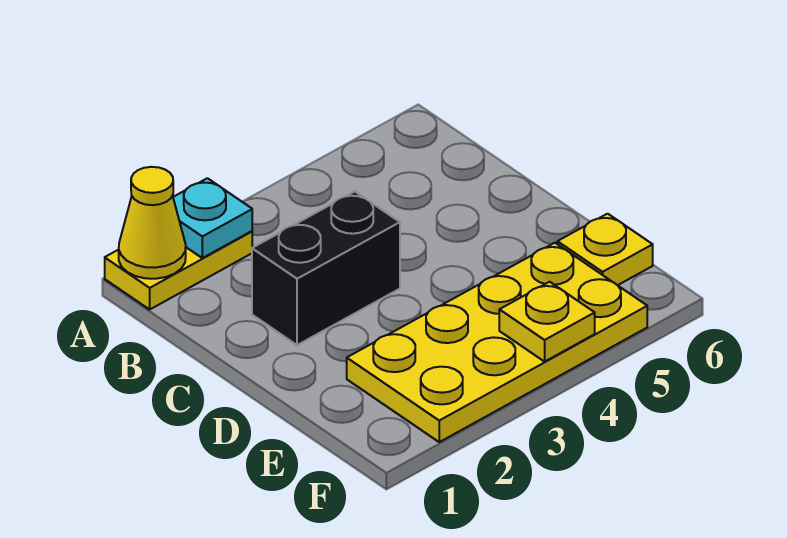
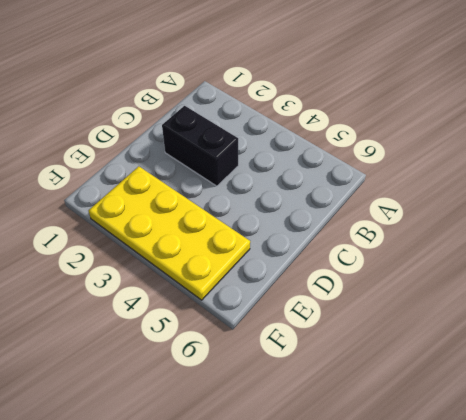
none -> yellow 1x2 plate [105,231,252,309]
none -> yellow 1x1 plate [557,214,653,285]

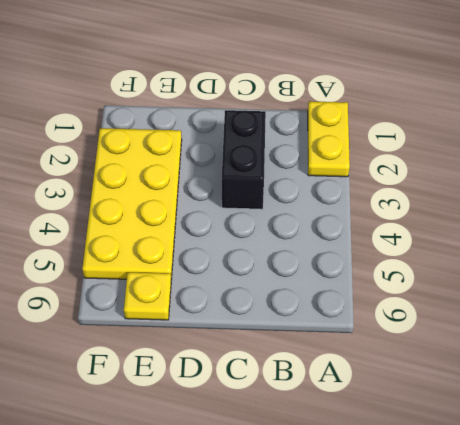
none -> yellow 1x1 cone [119,167,186,279]
none -> cyan 1x1 plate [173,178,252,258]

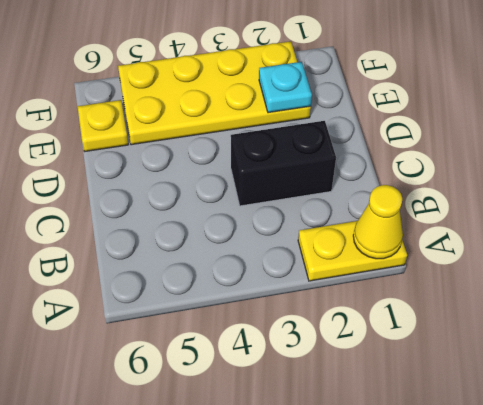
cyan 1x1 plate [259,62,312,113] -> cyan 1x1 plate moved to [173,178,252,258]
none -> yellow 1x1 plate [499,282,595,362]

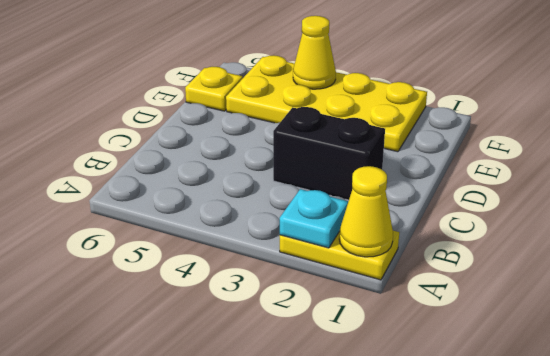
yellow 1x1 cone [293,16,336,89] -> yellow 1x1 plate [499,282,595,362]

